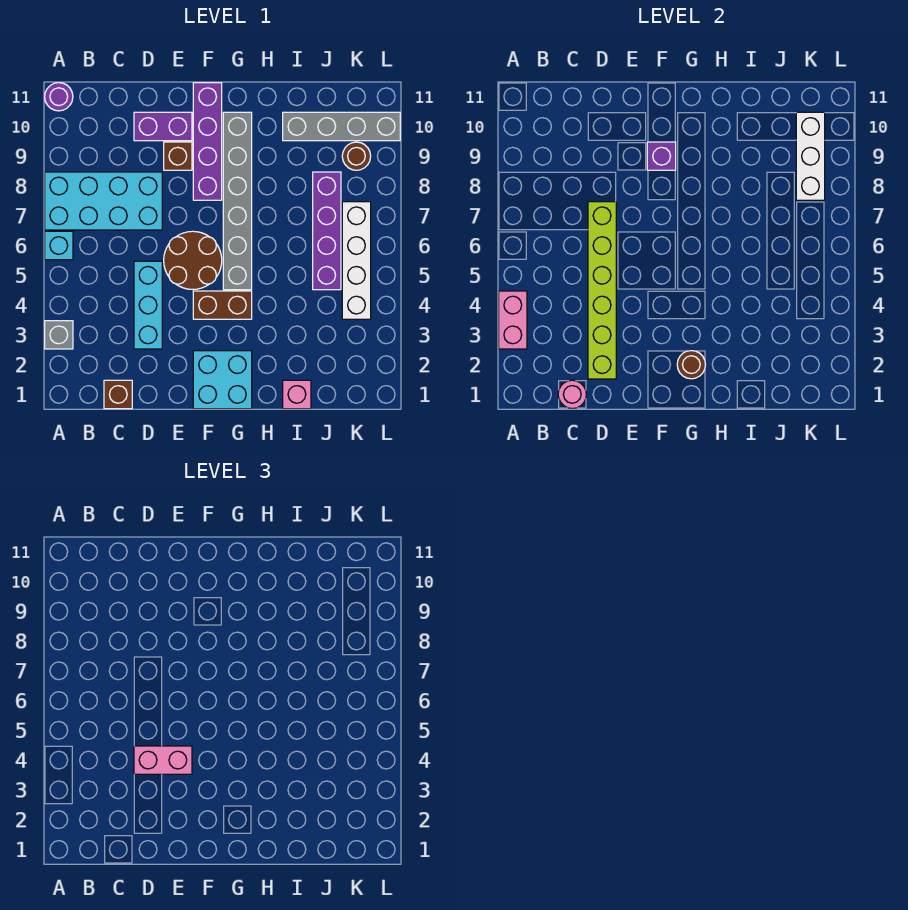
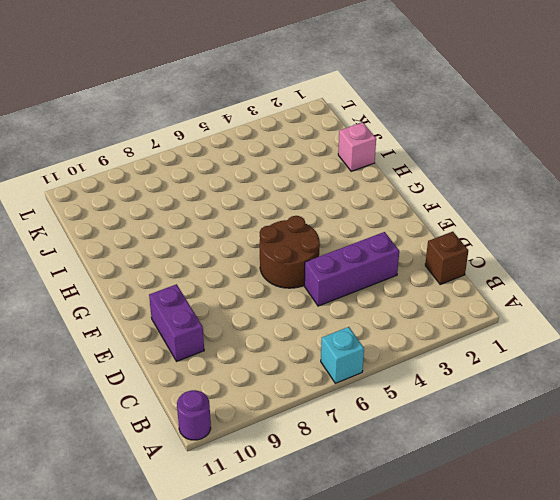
purple 1x3 brick [304,232,399,306] -> cyan 1x3 brick [134,261,162,349]
none -> grey 1x1 brick [45,321,73,349]
none -> cyan 2x4 brick [45,172,162,230]
none -> brown 1x1 brick [164,142,192,170]

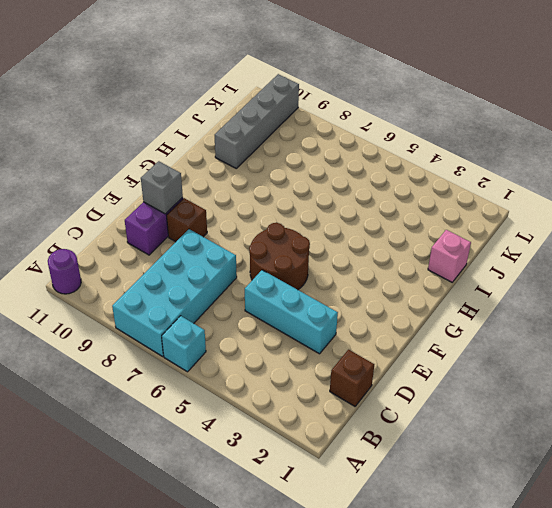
grey 1x1 brick [141,161,183,214] -> grey 1x1 brick moved to [45,321,73,349]
none -> cyan 2x2 brick [193,351,252,409]
none -> brown 1x2 brick [193,291,252,319]
none -> purple 1x4 brick [193,83,222,200]

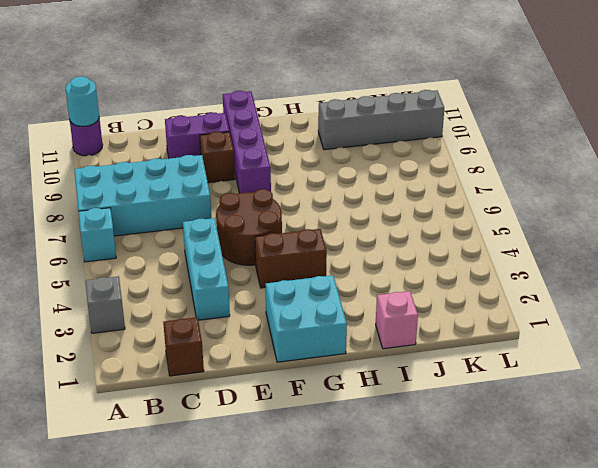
cyan 1x1 round brick [66,76,99,126] -> none
none -> grey 1x6 brick [223,112,252,290]
none -> purple 1x4 brick [313,172,341,290]
none -> white 1x4 brick [342,202,371,319]

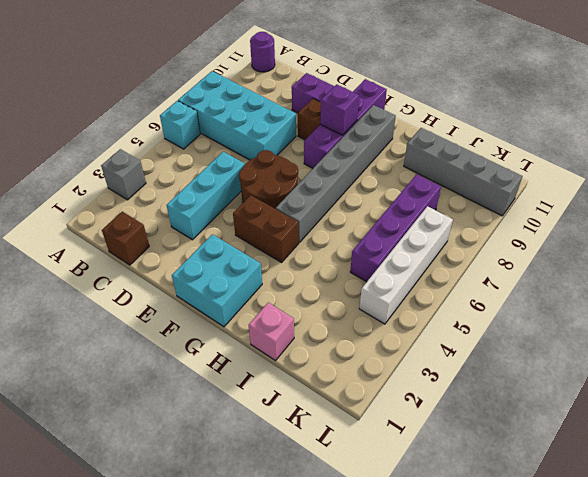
none -> brown 1x1 round brick [342,142,371,170]
none -> pink 1x2 brick [499,291,527,349]
none -> pink 1x1 round brick [558,380,586,409]

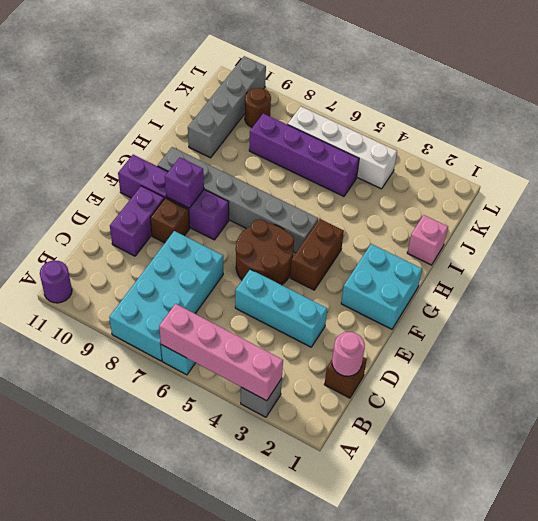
pink 1x4 brick [159,304,283,401] -> pink 1x2 brick [499,291,527,349]
none -> lime 1x6 brick [588,202,616,379]
none -> brown 1x1 round brick [677,351,706,379]
none -> white 1x3 brick [796,112,825,200]

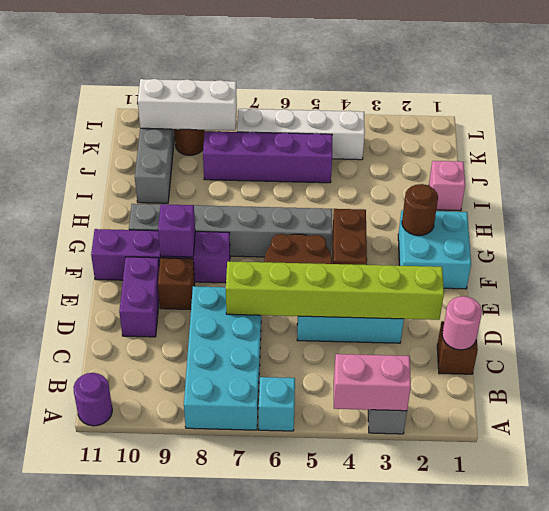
none -> pink 1x2 brick [134,746,192,774]

